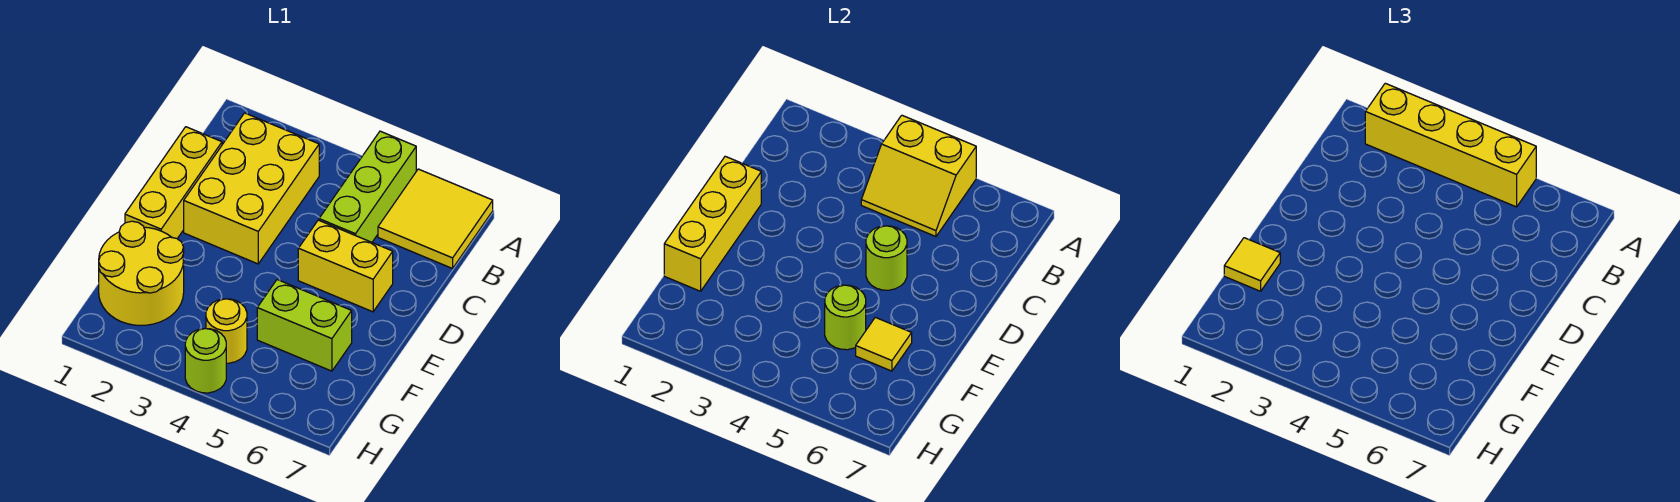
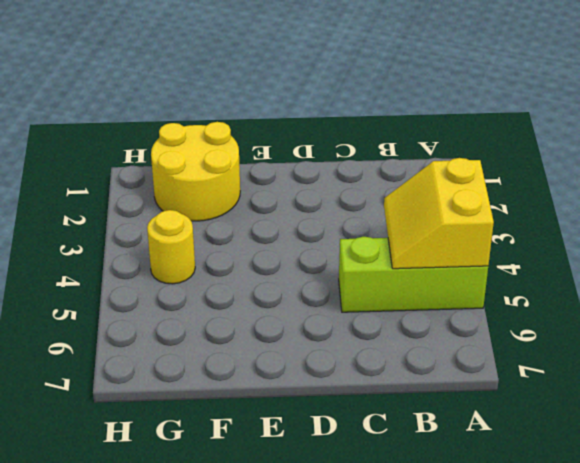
none -> yellow 2x2 tile [378,169,493,268]
none -> yellow 2x3 brick [184,113,319,264]
none -> yellow 1x3 brick [125,127,222,239]

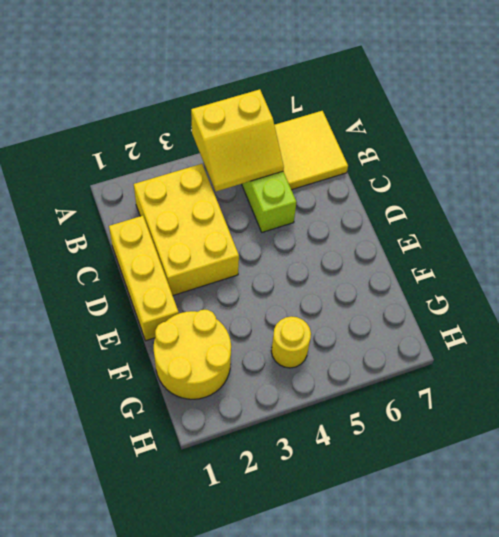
none -> yellow 1x2 brick [298,220,393,312]
none -> lime 1x2 brick [257,280,352,371]
none -> lime 1x1 round brick [185,329,226,393]

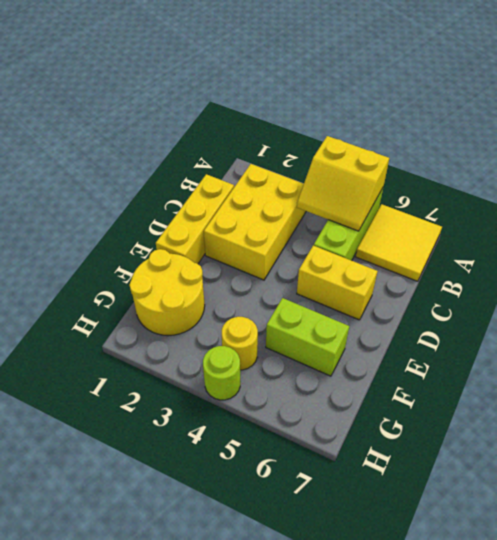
none -> yellow 1x3 brick [664,156,761,291]
none -> lime 1x1 round brick [866,226,907,290]
none -> lime 1x1 round brick [825,285,866,350]

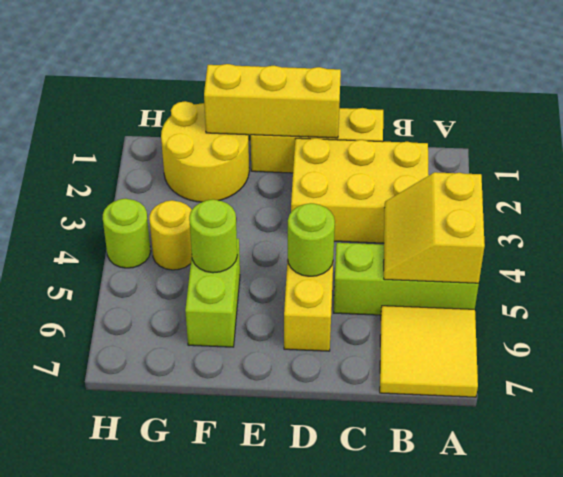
none -> yellow 1x1 tile [856,317,912,371]
none -> yellow 1x4 brick [1365,83,1536,207]
none -> yellow 1x1 tile [1224,238,1280,291]

